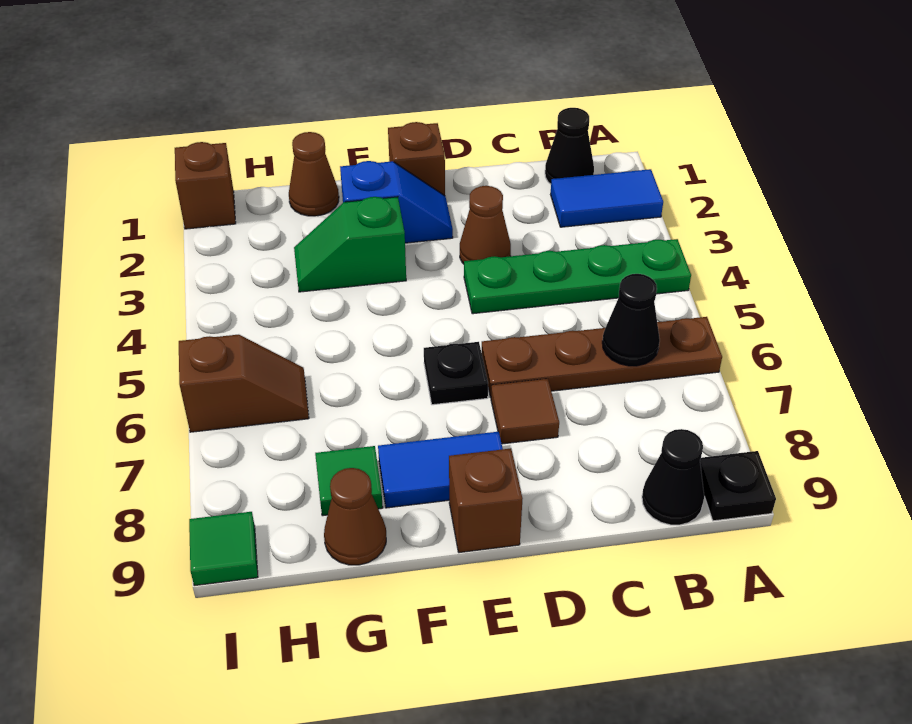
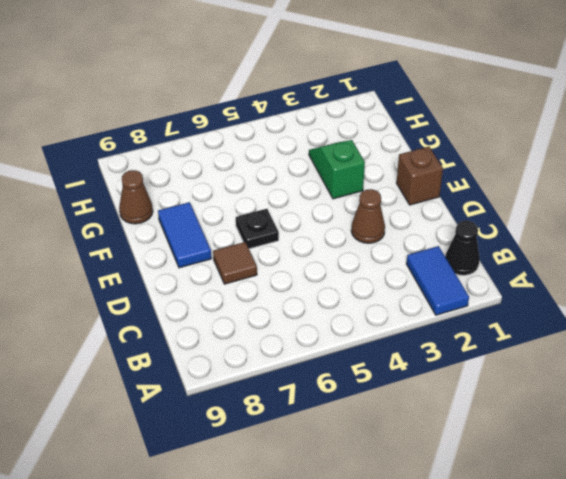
none -> green 1x4 plate [464,239,691,314]
none -> brown 1x4 plate [482,317,722,397]
none -> black 1x1 plate [700,451,776,521]

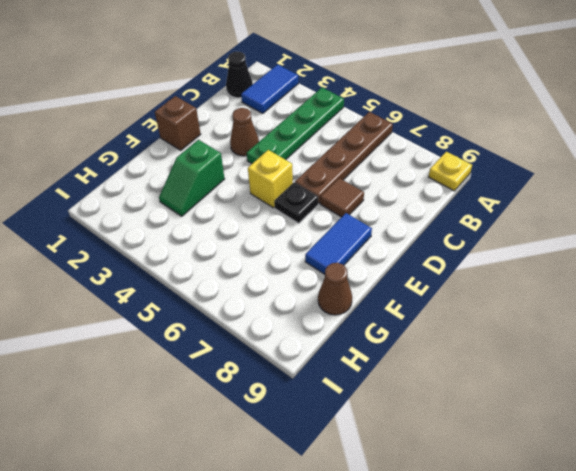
yellow 1x1 plate [429,152,472,191] -> black 1x1 plate [700,451,776,521]
yellow 1x1 brick [248,150,293,208] -> none
none -> black 1x1 cone [642,429,704,525]
none -> blue 1x2 slope [340,161,453,243]
none -> brown 1x1 brick [449,448,522,553]

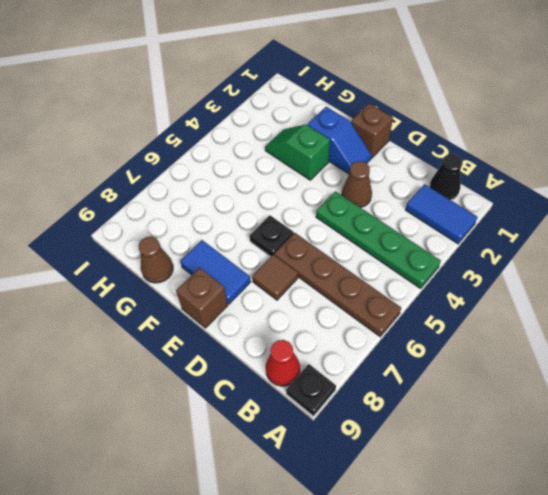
red 1x1 cone [266,340,300,386] -> black 1x1 cone [642,429,704,525]
none -> brown 1x1 cone [289,132,339,216]
none -> green 1x1 tile [315,446,383,516]
none -> brown 1x2 slope [179,335,309,432]

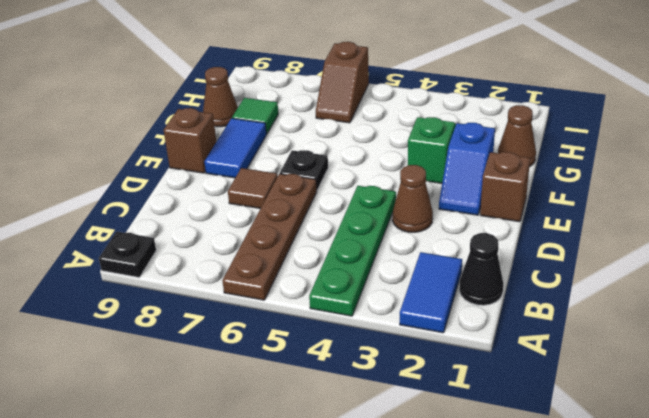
none -> black 1x1 cone [642,429,704,525]
none -> brown 1x1 brick [175,142,236,229]
none -> green 1x1 tile [189,512,258,586]

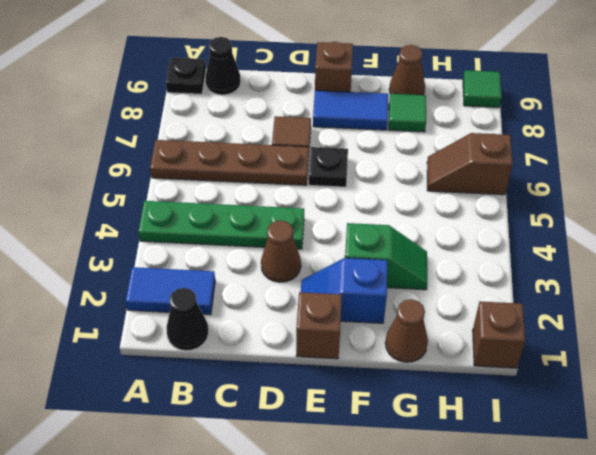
none -> black 1x1 cone [602,274,660,366]

